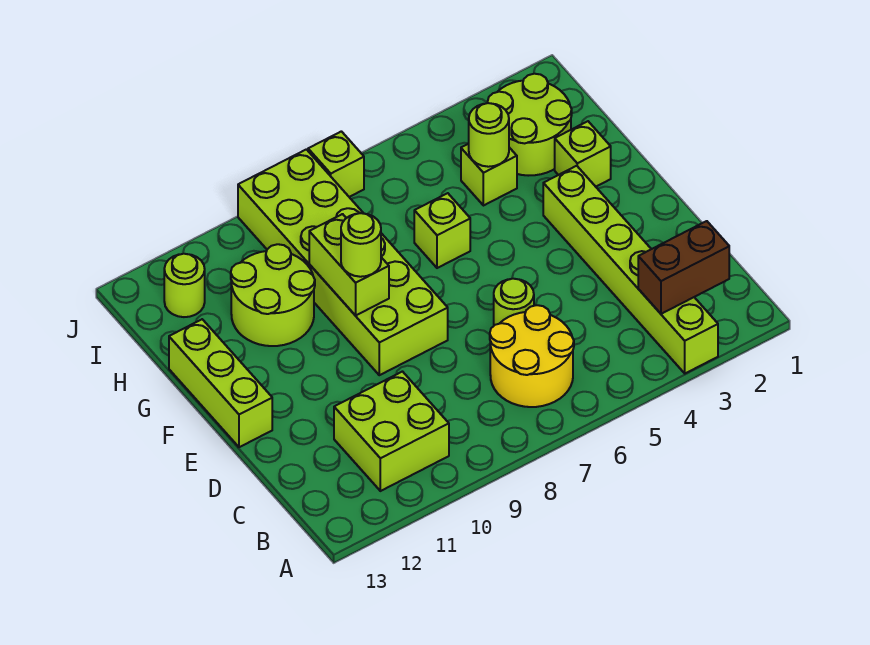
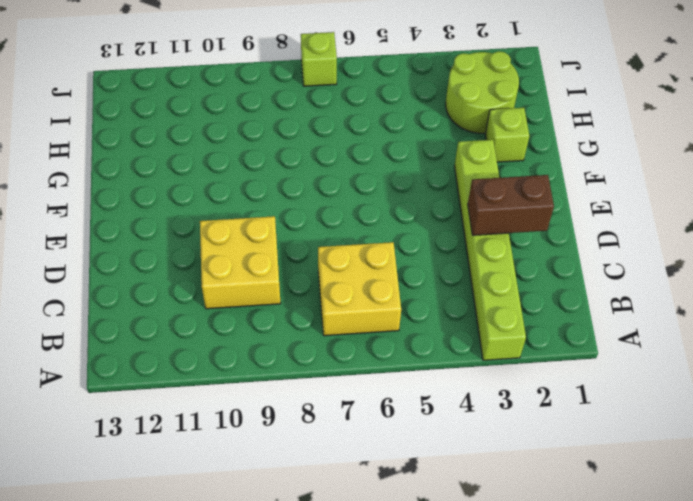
yellow 2x2 brick [318,242,401,336] -> yellow 2x2 round brick [490,305,574,407]
yellow 2x2 brick [200,216,281,309] -> lime 2x2 brick [334,372,449,491]
brown 1x2 brick [468,175,554,235] -> brown 1x2 brick moved to [638,221,729,314]
none -> lime 1x1 round brick [494,279,534,325]
none -> lime 2x6 brick [238,149,448,375]
none -> lime 1x3 brick [169,319,272,447]

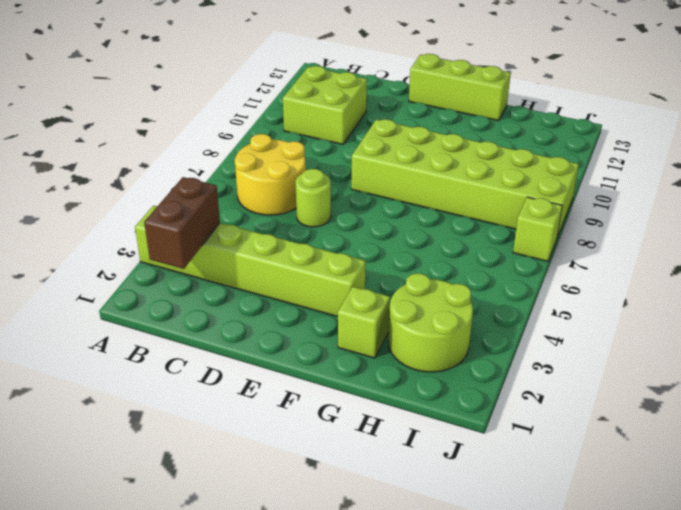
none -> lime 1x1 brick [414,193,470,268]
none -> lime 2x2 round brick [231,244,315,346]
none -> lime 1x1 brick [461,144,517,206]

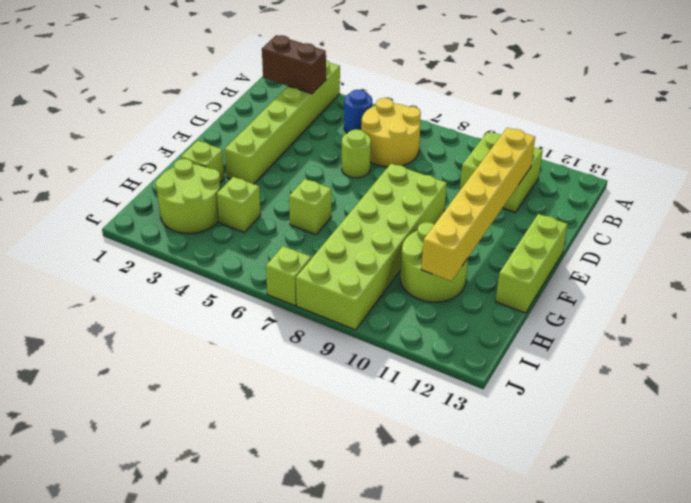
blue 1x1 round brick [344,90,372,133] -> none
yellow 1x6 brick [421,128,535,281] -> none
none -> lime 1x1 round brick [164,254,205,317]
none -> lime 1x2 brick [309,214,389,316]
none -> lime 1x1 round brick [469,103,509,167]

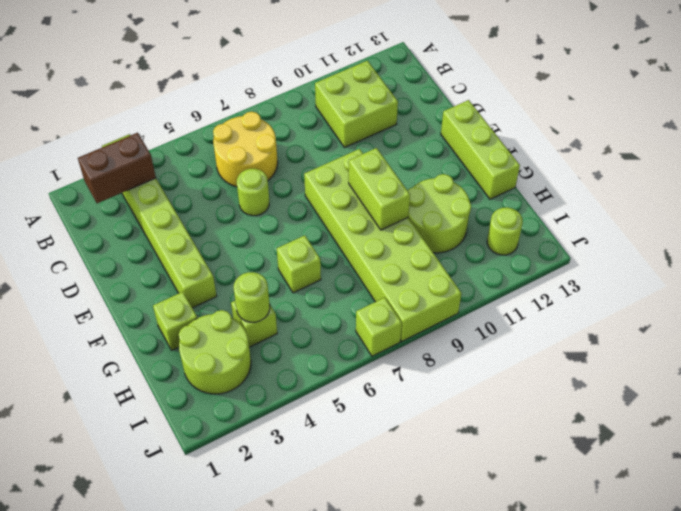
none -> lime 1x1 round brick [341,213,381,277]

